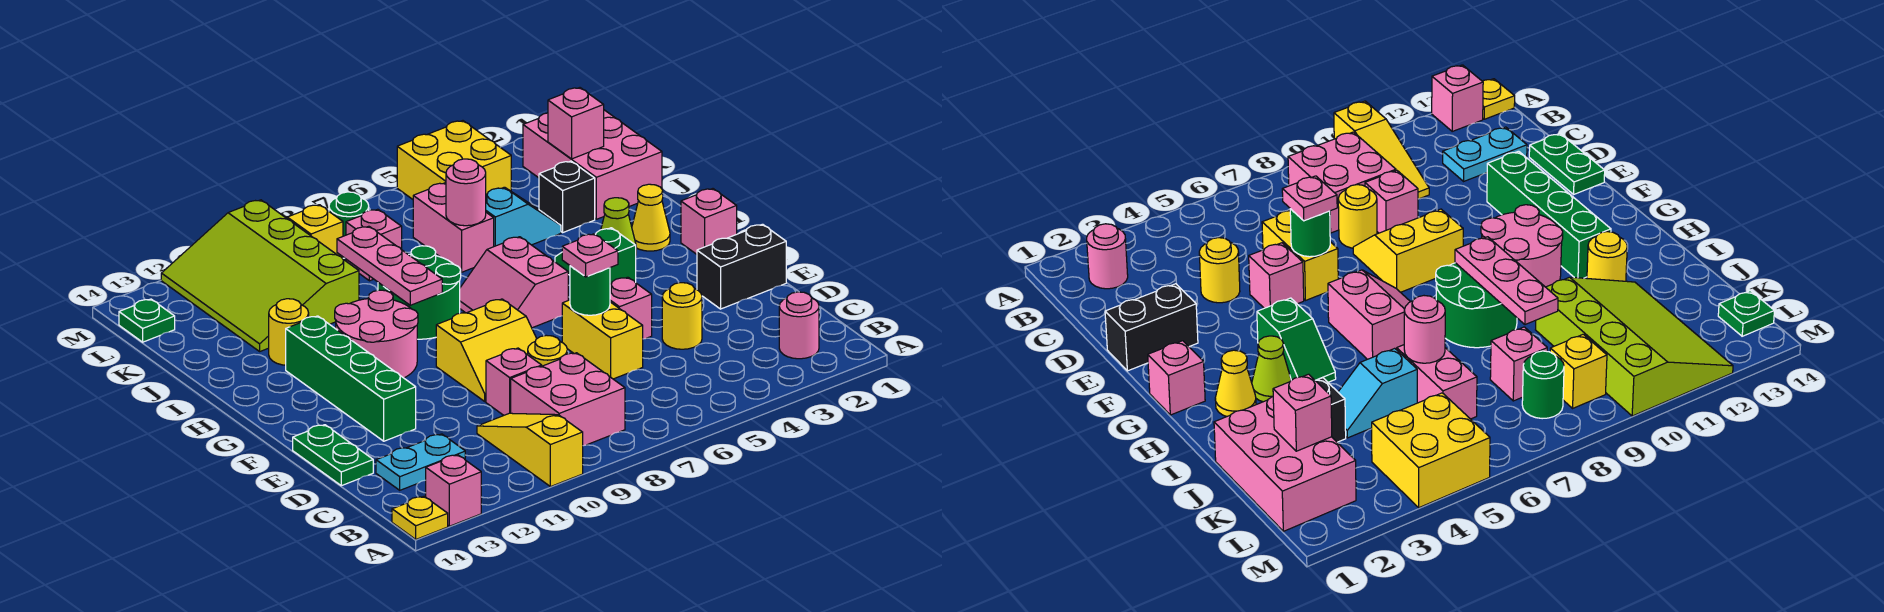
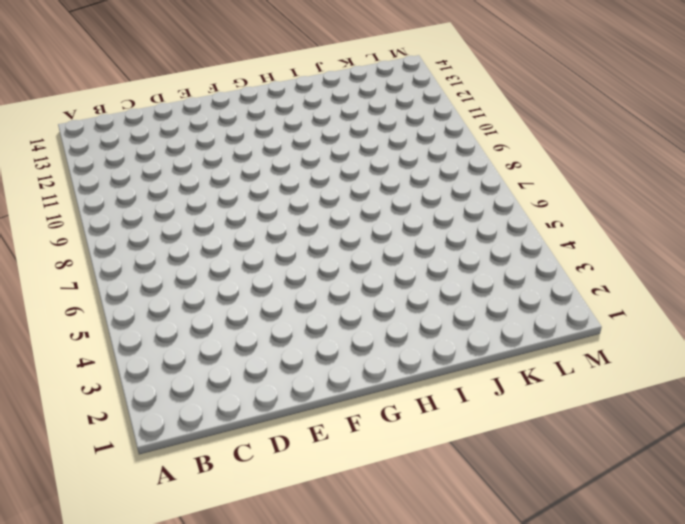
none -> yellow 1x3 slope [477,413,583,487]
none -> pink 1x1 brick [426,455,481,526]
none -> yellow 1x1 plate [392,496,448,539]
none -> pink 1x1 round brick [779,292,819,359]

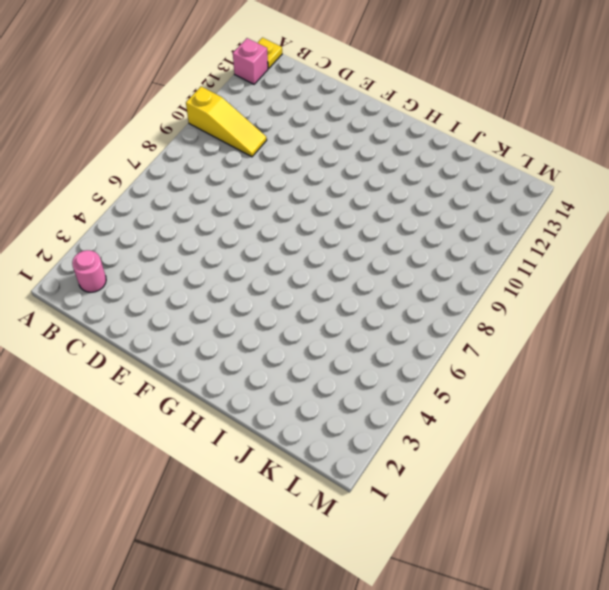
none -> pink 2x2 brick [511,353,625,446]
none -> cyan 1x2 plate [376,434,465,490]
none -> yellow 1x1 round brick [662,283,702,349]
none -> yellow 1x2 brick [562,300,643,379]

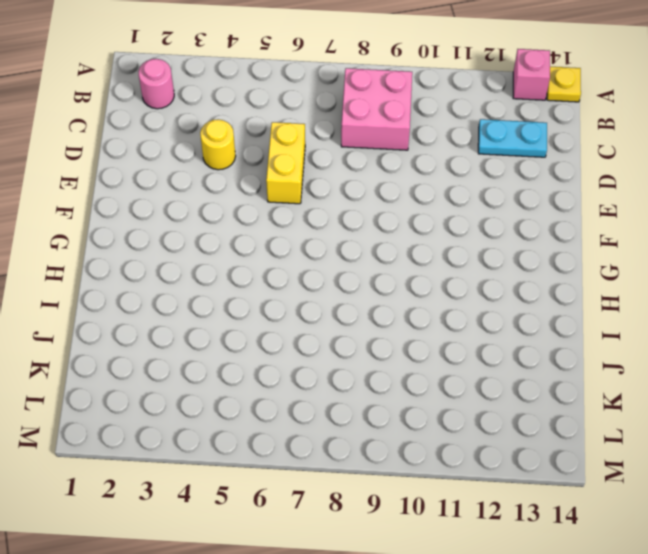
none -> yellow 1x3 slope [477,413,583,487]
none -> yellow 1x1 round brick [528,335,567,366]
none -> pink 1x1 brick [486,348,542,415]
none -> green 1x2 plate [293,425,373,486]

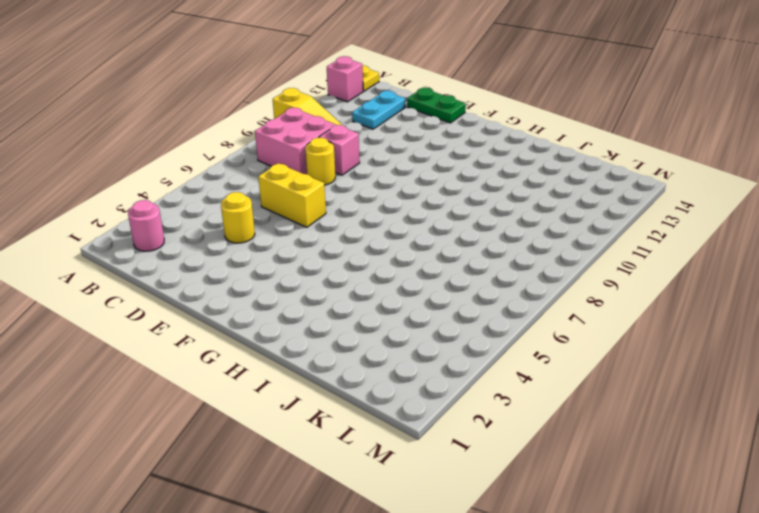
none -> black 1x2 brick [697,224,786,309]
none -> pink 1x1 brick [610,277,652,339]
none -> yellow 2x2 slope [436,299,537,402]
none -> green 1x4 brick [286,316,416,441]

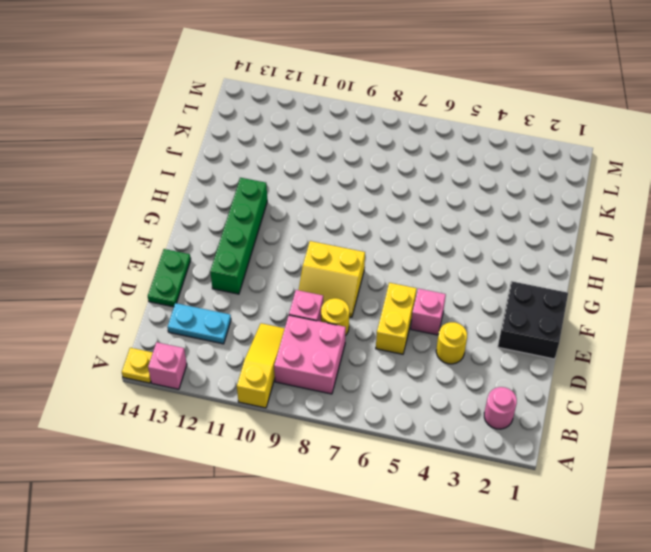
black 2x2 brick [498,281,568,359] -> black 1x2 brick [697,224,786,309]
none -> pink 1x1 brick [681,189,737,254]
none -> green 1x2 slope [555,228,636,284]
none -> pink 2x2 slope [460,237,568,328]
none -> pink 2x2 round brick [335,290,418,378]

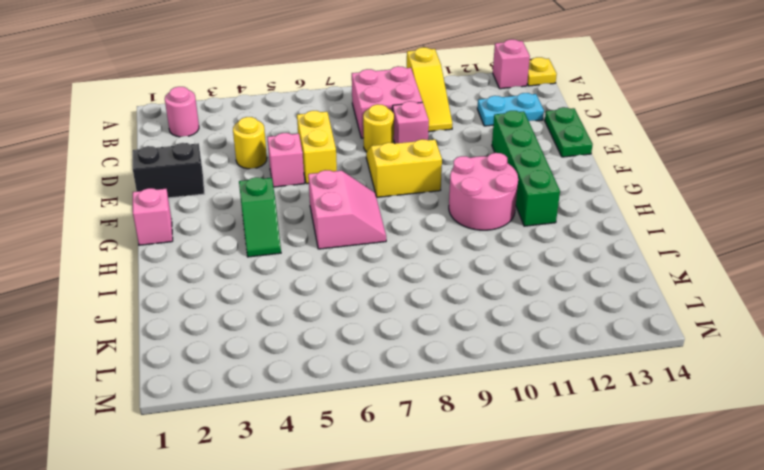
none -> yellow 1x1 cone [632,184,670,251]
none -> lime 1x1 cone [601,198,636,245]
none -> green 2x2 round brick [378,246,461,339]
none -> yellow 1x1 round brick [269,299,309,365]

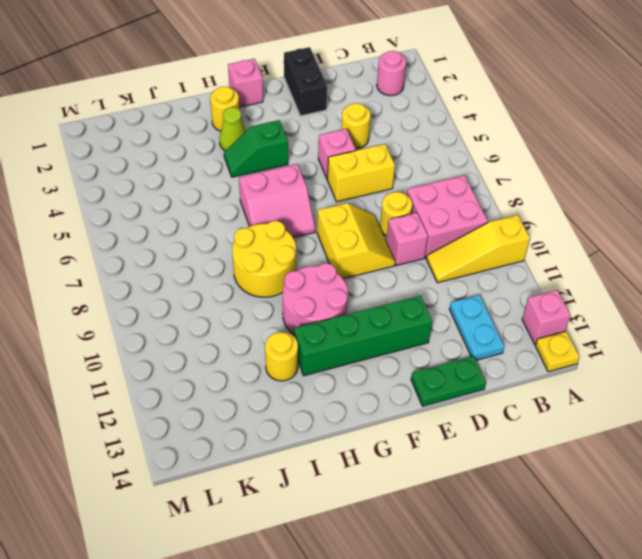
yellow 1x1 round brick [210,87,239,131] -> yellow 1x1 cone [632,184,670,251]
yellow 2x2 round brick [232,221,296,297] -> green 2x2 round brick [378,246,461,339]
none -> pink 2x3 brick [523,110,662,219]
none -> black 1x1 brick [539,161,595,232]
none -> cyan 1x2 slope [486,187,561,246]
none -> pink 1x2 brick [413,183,494,272]

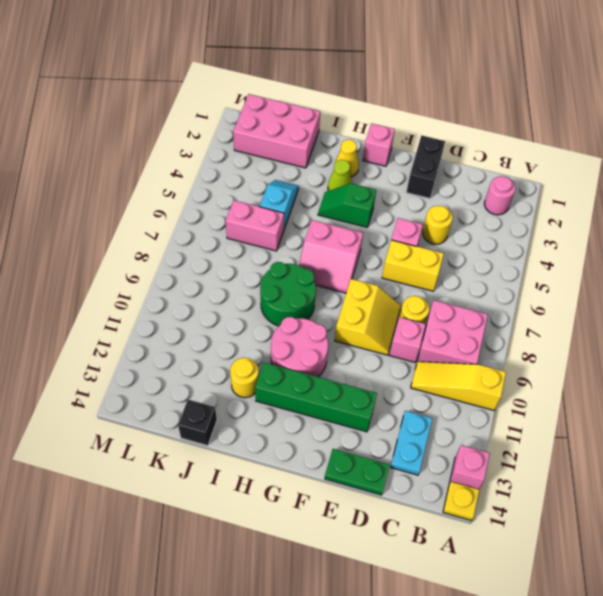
black 1x1 brick [178,399,217,446] -> black 1x1 brick moved to [539,161,595,232]
none -> lime 3x4 slope [161,200,359,351]
none -> pink 1x1 brick [346,209,402,281]
none -> yellow 2x2 brick [397,121,511,199]
none -> green 1x1 round brick [329,192,369,258]

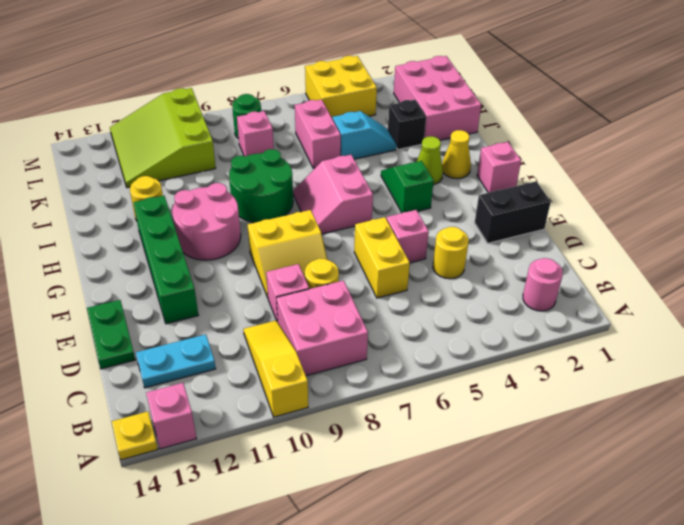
lime 3x3 slope [110,88,216,188] -> lime 3x4 slope [161,200,359,351]
none -> yellow 1x1 brick [287,205,343,259]
none -> green 1x1 plate [119,299,175,342]
none -> green 1x1 round brick [570,266,610,315]
none -> pink 1x3 plate [337,226,442,305]

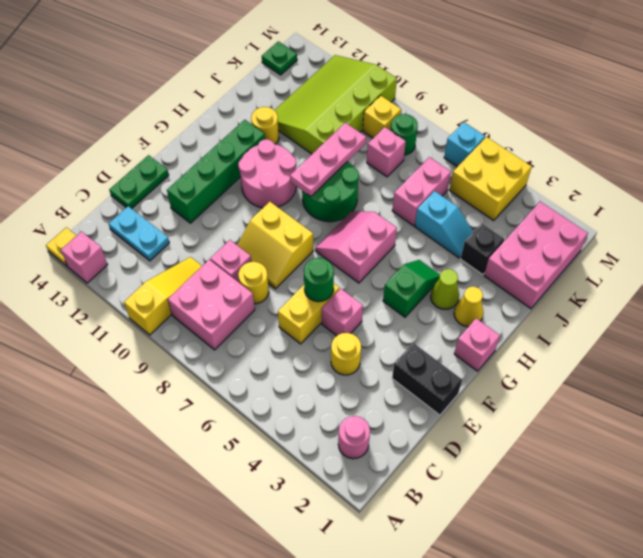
cyan 1x1 brick [444,122,485,167] -> none
none -> pink 1x1 round brick [446,159,486,226]
none -> pink 1x1 brick [548,88,604,159]
none -> pink 1x1 plate [562,234,618,277]

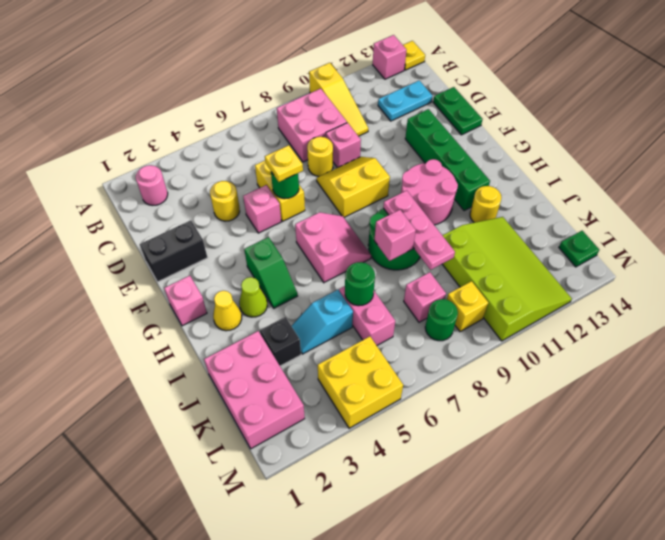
yellow 1x1 plate [265,145,303,182] -> pink 1x1 plate [562,234,618,277]
pink 1x1 brick [374,210,416,261] -> pink 1x1 brick moved to [548,88,604,159]
green 1x1 round brick [345,262,375,306] -> pink 1x1 round brick [446,159,486,226]

